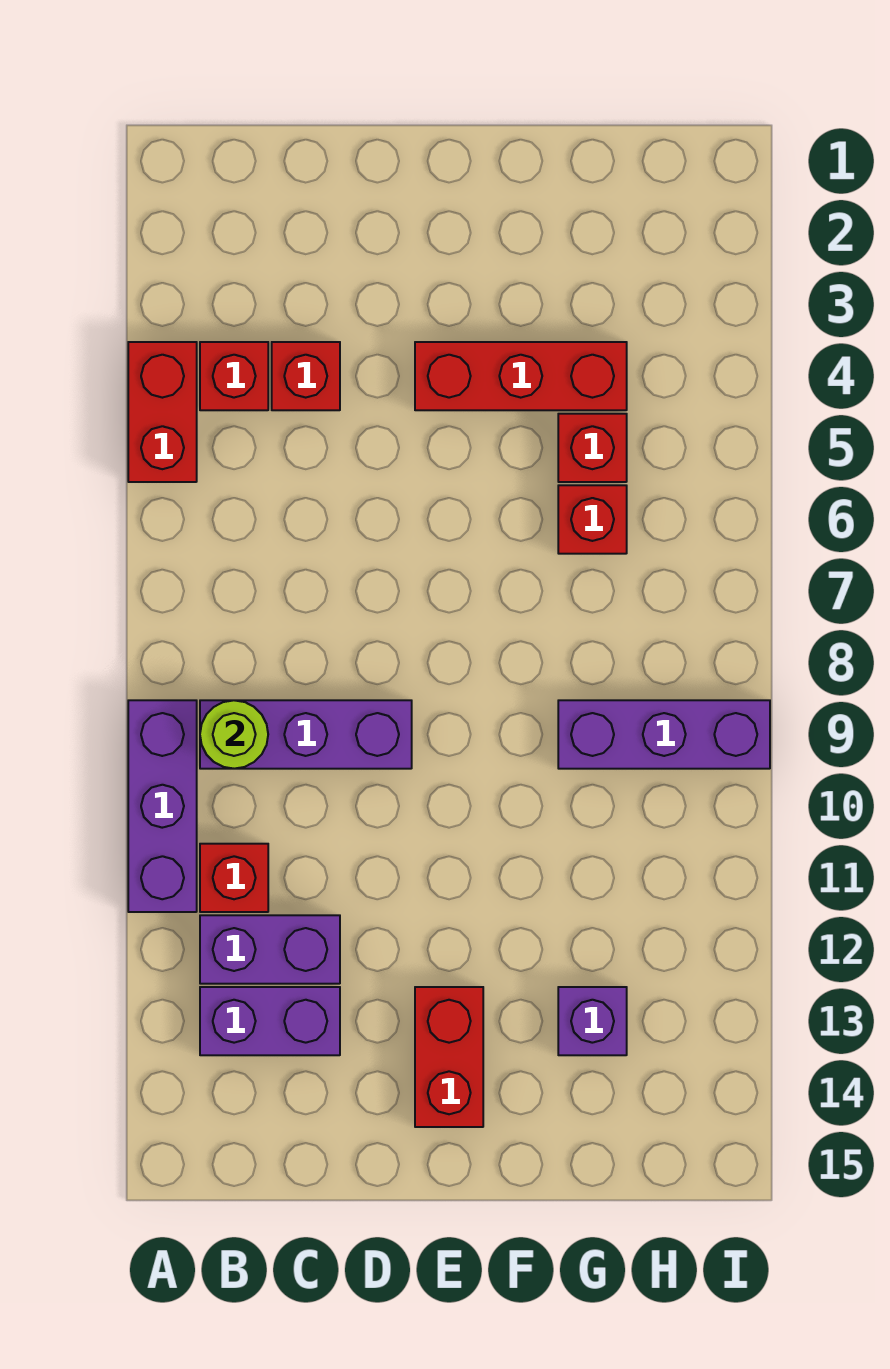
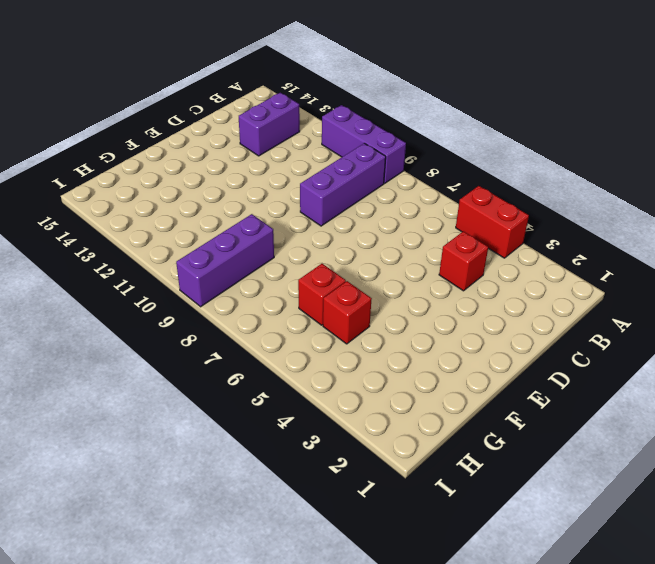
none -> red 1x1 brick [200,342,268,410]
none -> red 1x1 brick [200,844,268,912]
none -> purple 1x2 brick [200,915,340,984]

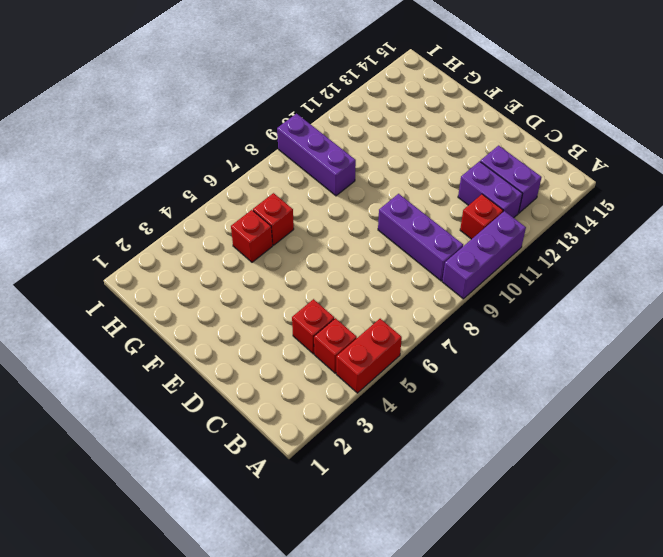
none -> red 1x3 brick [415,342,627,410]
none -> red 1x2 brick [415,987,483,1127]
none -> purple 1x1 brick [558,987,627,1055]

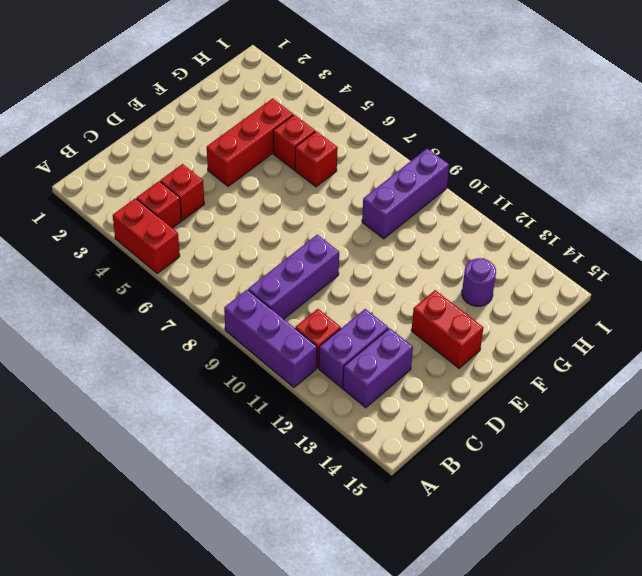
purple 1x1 round brick [462,258,496,306] -> purple 1x1 brick [558,987,627,1055]
none -> lime 1x1 round brick [200,700,268,769]

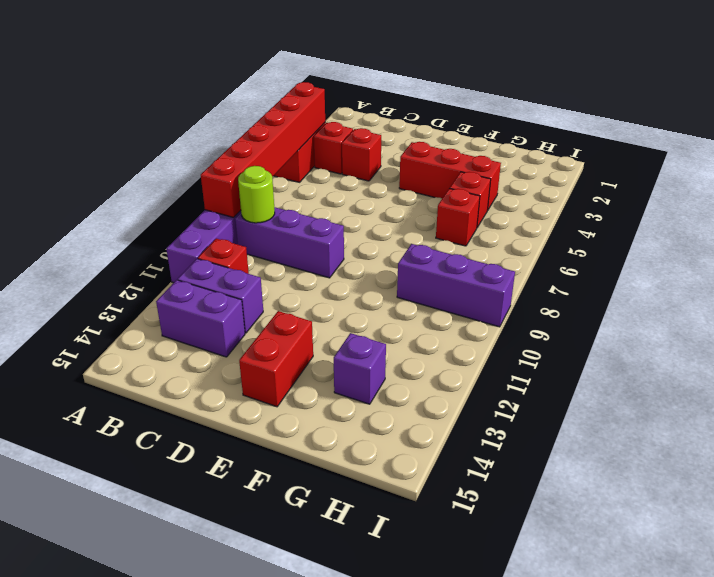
red 1x6 brick [201,82,325,217] -> none

